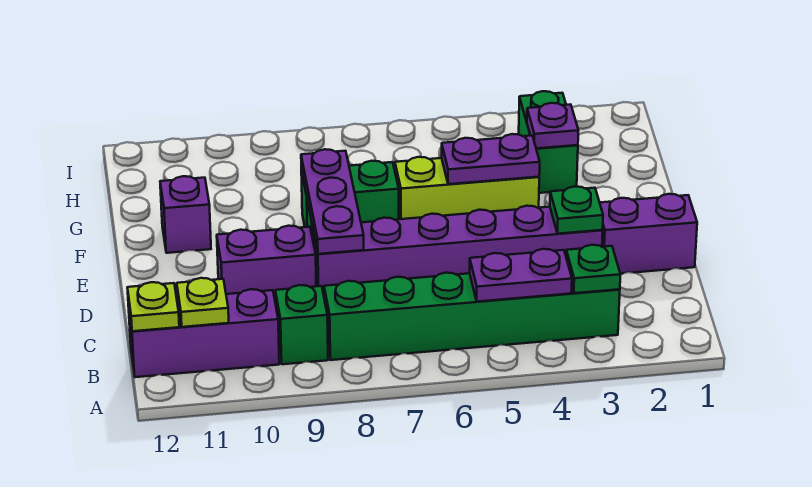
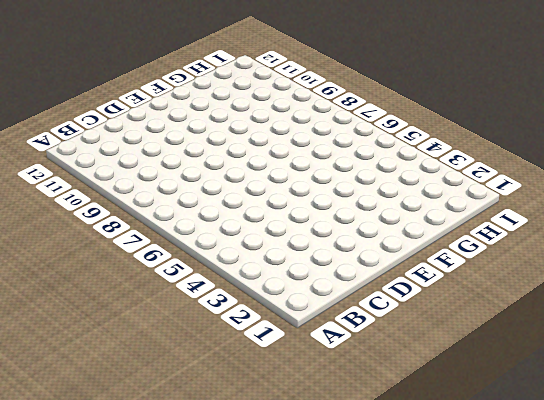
none -> green 1x6 brick [324,273,620,360]
none -> green 1x1 brick [275,285,328,364]
none -> purple 1x3 brick [128,289,279,377]

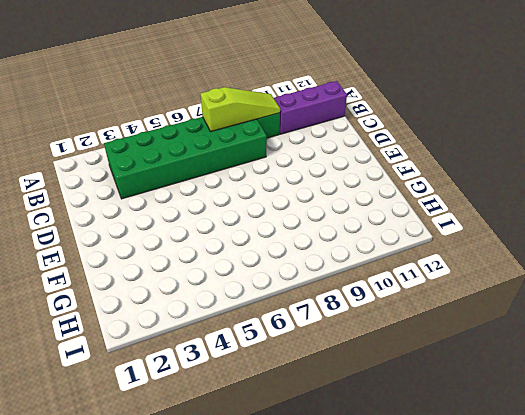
green 2x6 brick [104,117,267,199] -> green 1x6 brick [324,273,620,360]
lime 1x3 slope [201,87,280,132] -> none
none -> purple 1x2 brick [600,194,697,274]
none -> purple 1x6 brick [313,206,603,295]
none -> purple 1x2 brick [217,226,316,303]

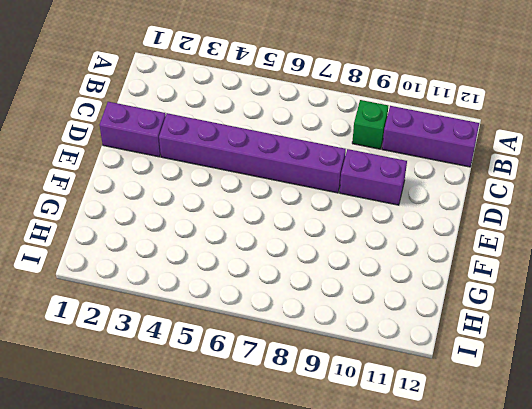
none -> green 1x6 brick [324,273,620,360]
none -> lime 1x3 brick [395,157,539,219]
none -> green 1x2 brick [301,161,399,238]

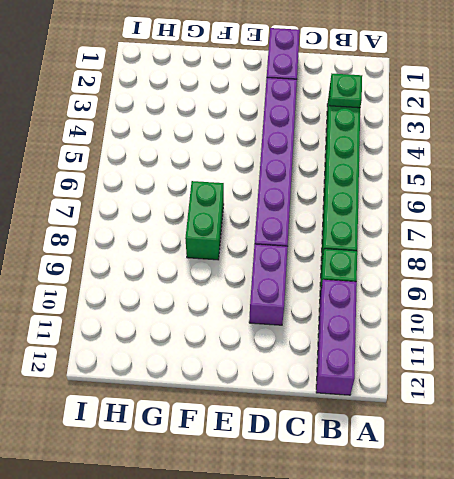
none -> lime 1x3 brick [395,157,539,219]
none -> purple 1x1 brick [160,176,211,253]
none -> green 1x2 brick [519,91,578,193]

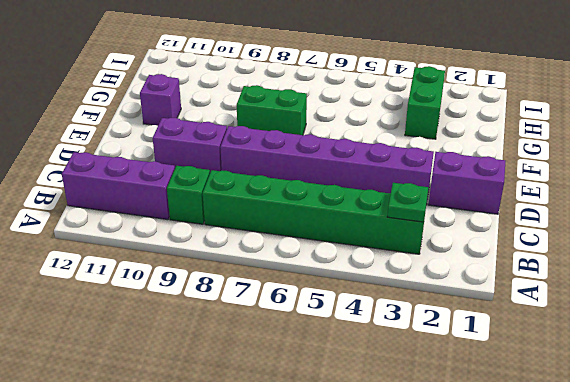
none -> lime 1x3 brick [395,157,539,219]
none -> purple 1x2 plate [470,249,572,302]
none -> lime 1x1 plate [177,278,229,327]

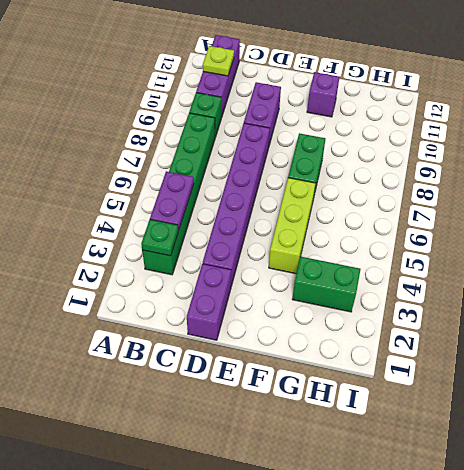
none -> lime 1x1 plate [127,282,179,331]
none -> green 1x1 plate [550,186,603,234]
none -> purple 1x3 plate [301,149,364,254]

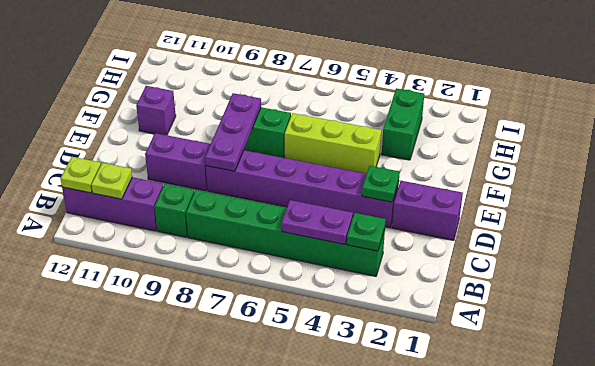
none -> purple 1x2 plate [442,134,540,184]
none -> purple 1x1 plate [527,103,578,148]

